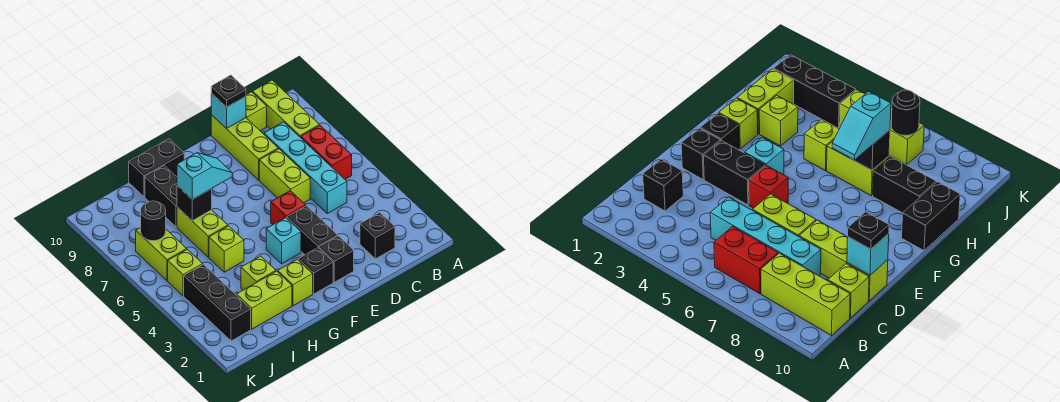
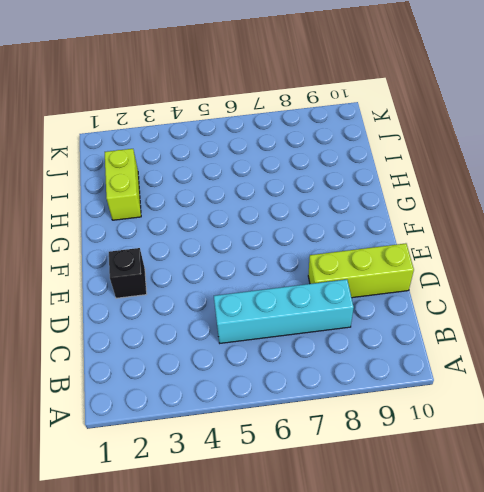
none -> red 1x2 brick [301,125,352,179]
none -> lime 1x3 brick [253,80,319,138]
none -> black 1x1 brick [360,213,395,259]

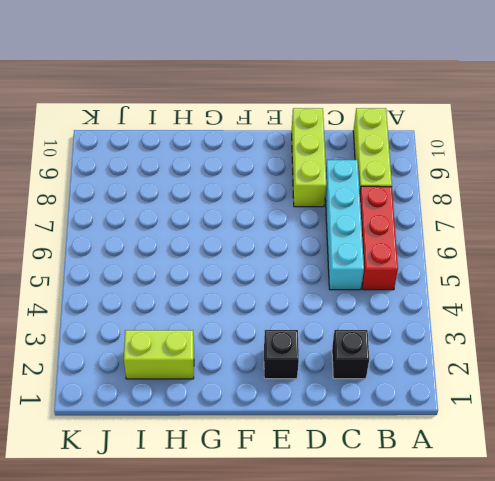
red 1x3 brick [360,186,398,290] -> red 1x2 brick [301,125,352,179]
none -> lime 1x1 brick [246,92,267,131]
none -> lime 1x2 brick [259,149,310,203]
none -> black 1x2 brick [287,206,338,255]

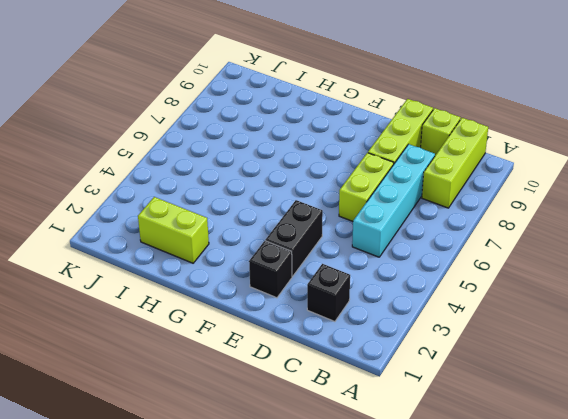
none -> red 1x2 brick [301,125,352,179]
none -> red 1x1 brick [271,191,306,224]
none -> black 1x1 brick [298,248,333,294]

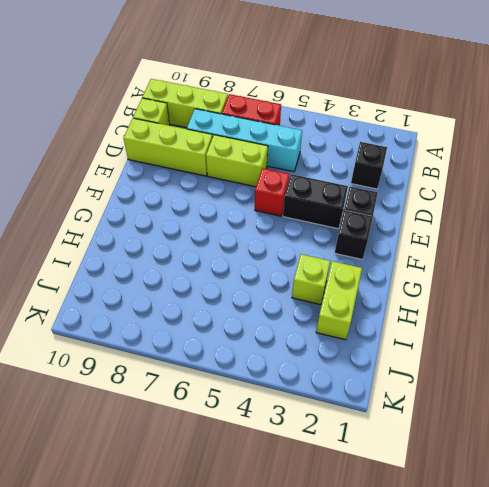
none -> cyan 1x1 brick [266,218,301,264]
none -> lime 1x1 brick [278,259,313,306]
none -> black 1x2 brick [129,139,184,197]

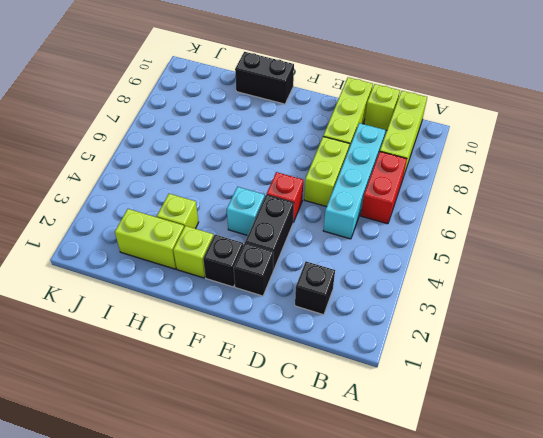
none -> lime 1x1 brick [209,226,244,272]
none -> lime 1x2 brick [177,207,228,257]
none -> black 1x2 brick [145,166,177,227]

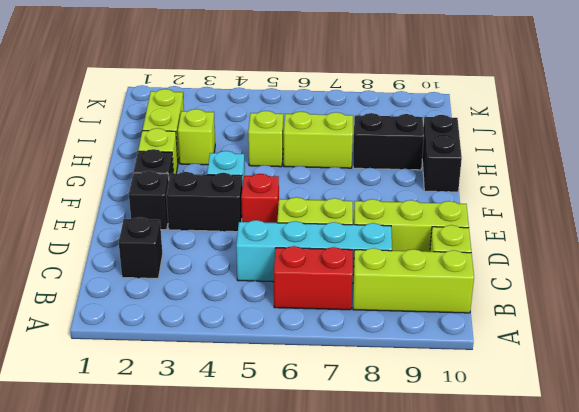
none -> black 1x3 brick [184,264,251,341]
none -> lime 1x1 brick [168,249,203,296]
none -> lime 1x2 brick [136,227,187,281]

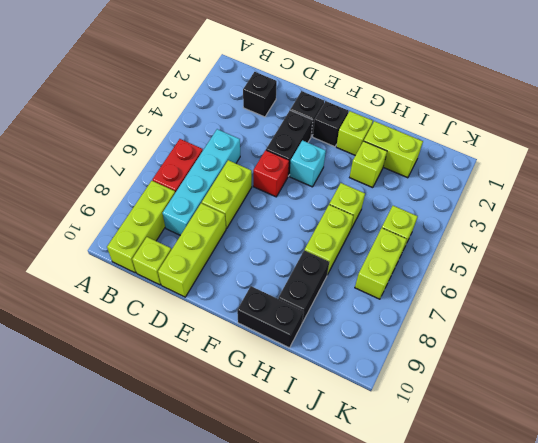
none -> black 1x3 brick [184,264,251,341]
none -> cyan 1x1 brick [211,93,246,129]
none -> black 1x1 brick [177,186,212,221]

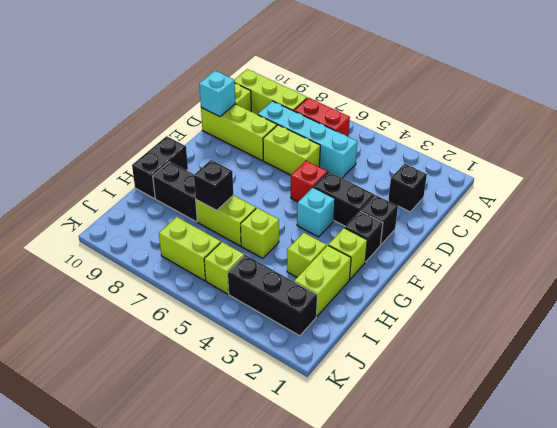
none -> black 1x1 round brick [141,201,166,241]
none -> black 1x1 plate [211,75,246,107]
none -> cyan 1x2 slope [177,153,232,199]

